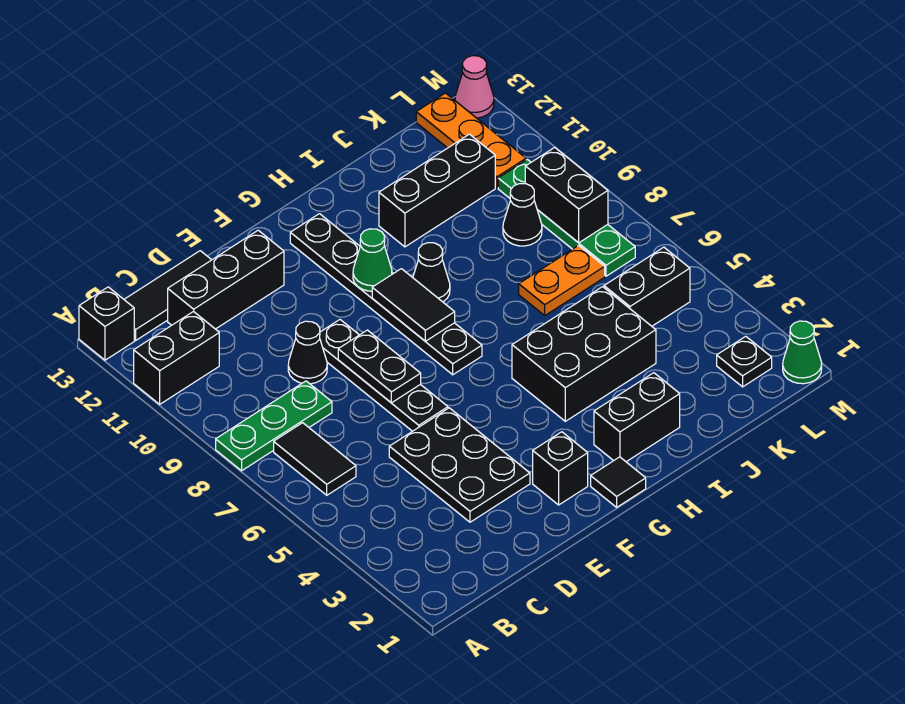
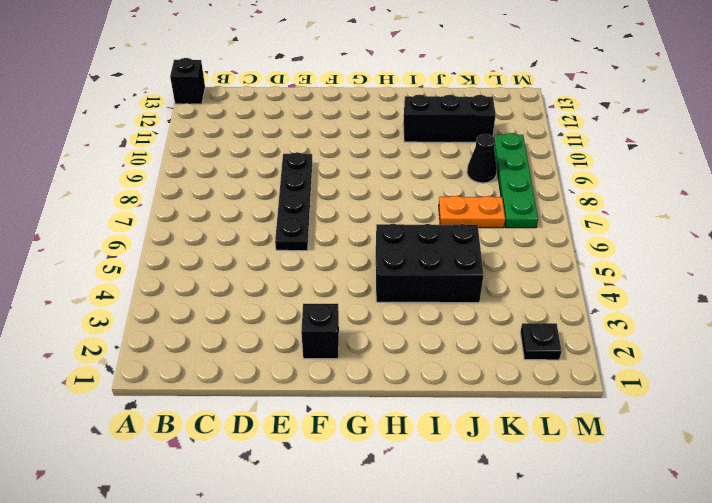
none -> green 1x3 plate [216,381,332,471]
none -> black 1x2 brick [134,311,219,404]
none -> black 1x2 tile [274,423,356,495]

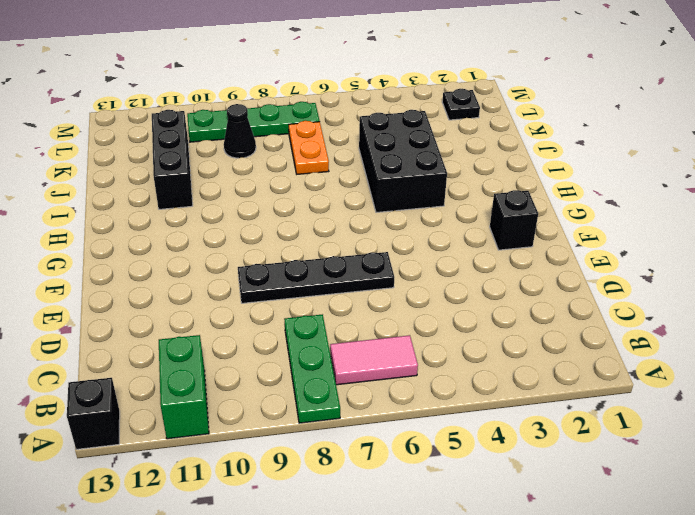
green 1x2 brick [159,335,209,439] -> black 1x2 brick [134,311,219,404]
pink 1x2 tile [330,335,418,385] -> black 1x2 tile [274,423,356,495]
none -> black 1x3 tile [124,251,211,340]
none -> black 1x3 brick [168,230,284,329]
none -> black 2x3 plate [389,408,530,522]

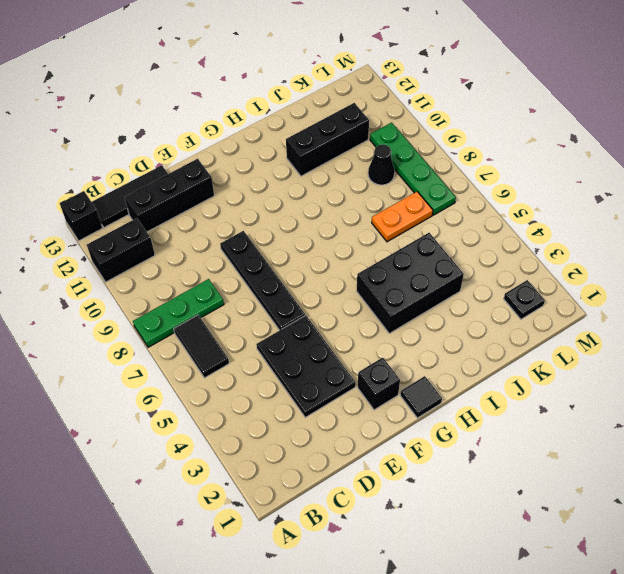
none -> black 1x1 cone [288,321,327,384]
none -> black 1x6 plate [290,214,482,375]
none -> black 1x2 brick [594,373,680,462]

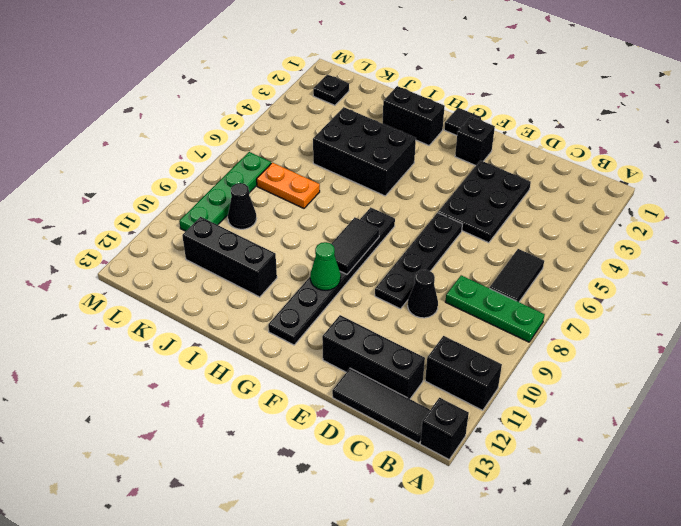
none -> black 1x1 cone [413,243,450,302]
none -> black 1x2 brick [604,247,690,326]
none -> orange 1x3 plate [416,93,526,188]

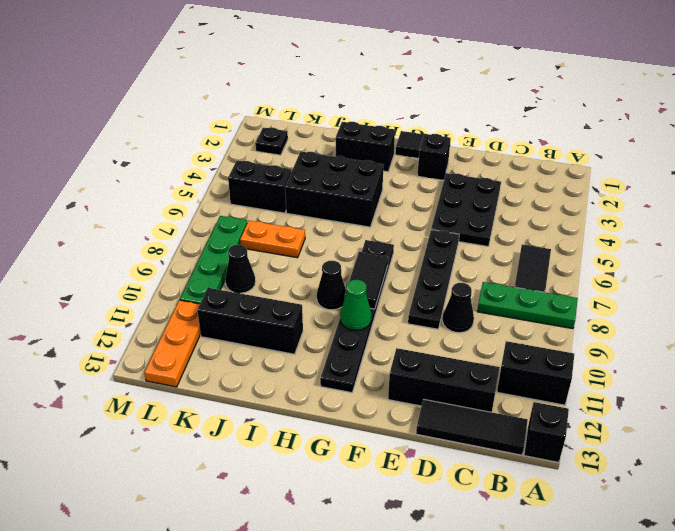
none -> green 1x1 cone [783,321,822,384]
none -> pink 1x1 cone [455,56,494,118]
none -> black 1x2 plate [338,330,421,403]

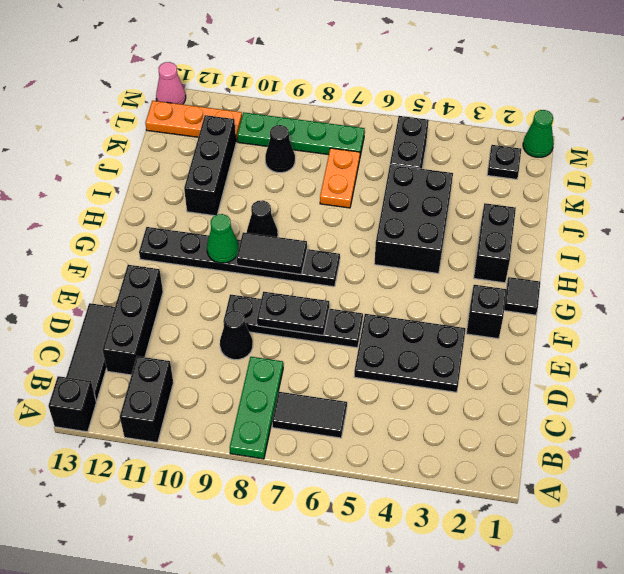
none -> black 1x2 brick [525,147,608,243]

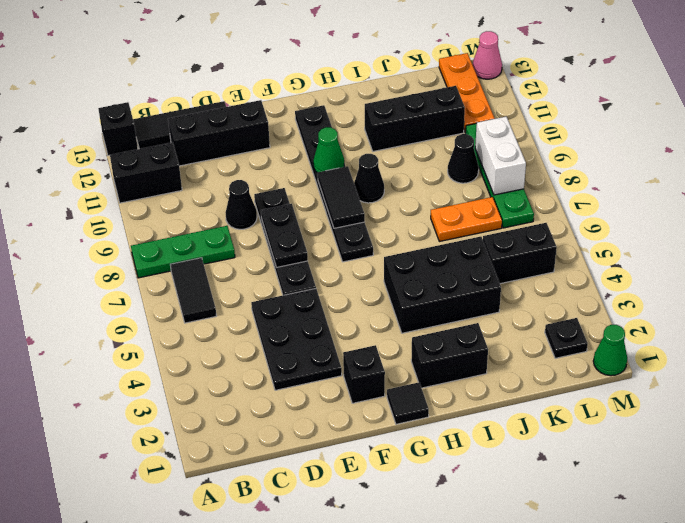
white 1x2 brick [475,117,526,195] -> black 1x2 brick [525,147,608,243]

